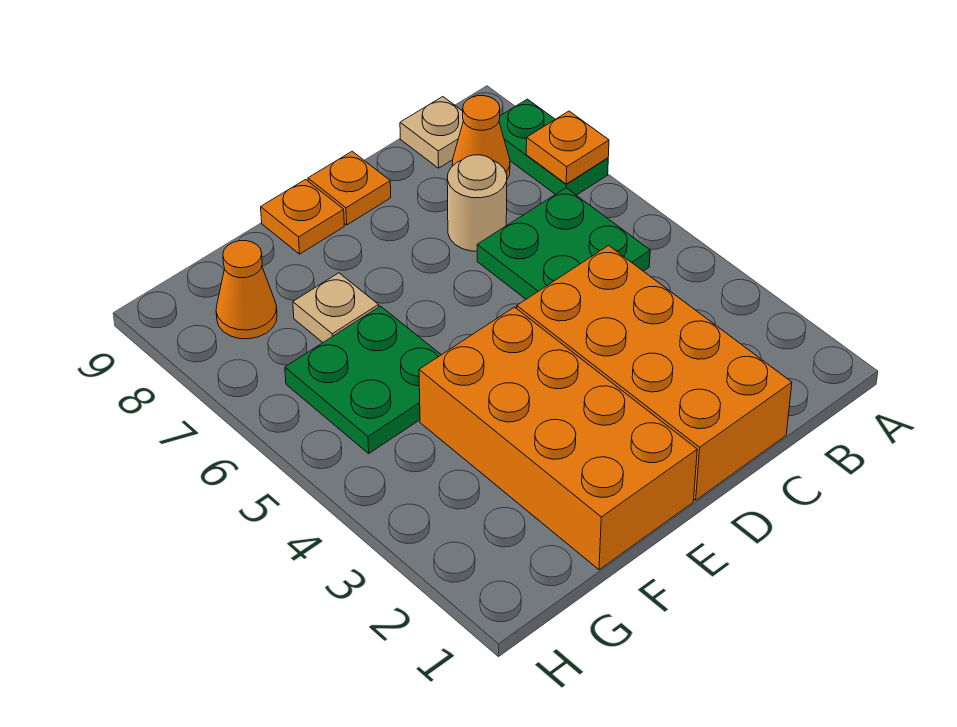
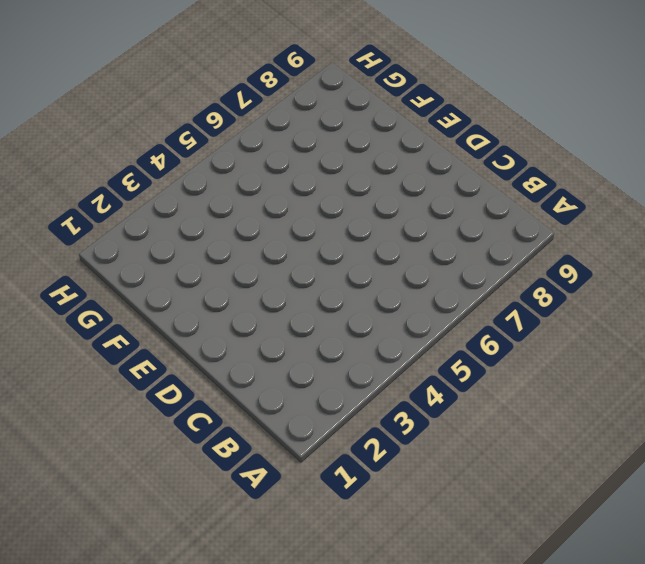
none -> green 1x2 plate [499,99,608,195]
none -> green 2x2 plate [477,188,650,299]
none -> orange 1x1 cone [452,96,510,179]

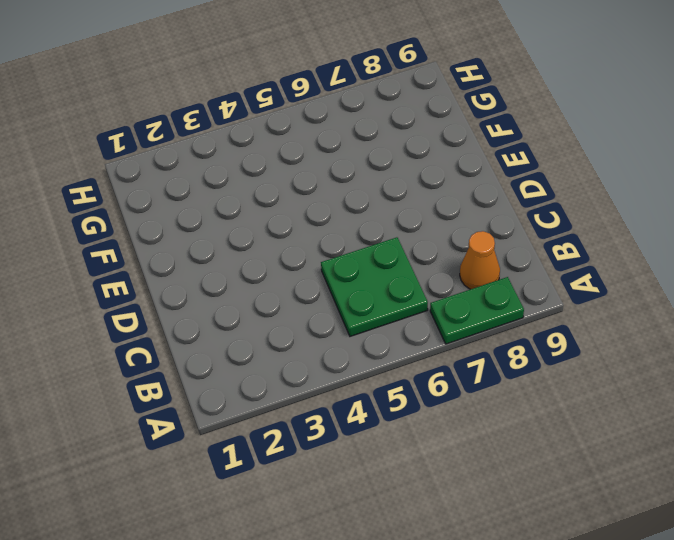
none -> tan 1x1 plate [400,97,463,168]
none -> orange 2x4 brick [517,245,792,500]
none -> tan 1x1 round brick [447,155,507,251]

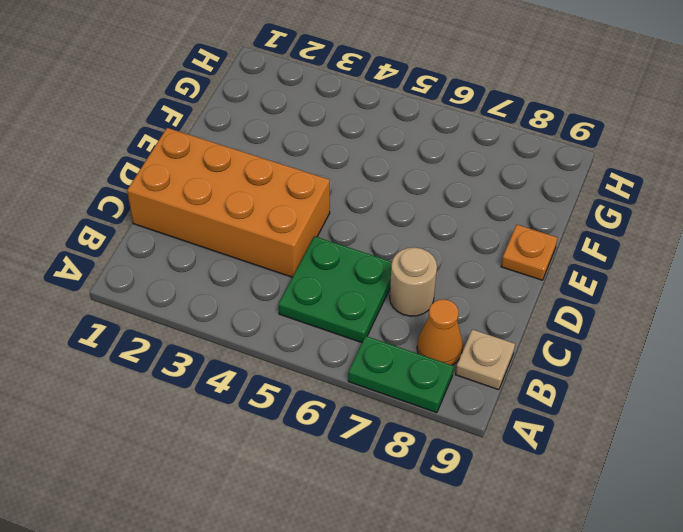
none -> orange 1x1 plate [308,151,391,225]
none -> orange 2x4 brick [419,307,697,570]
none -> green 2x2 plate [285,306,441,453]

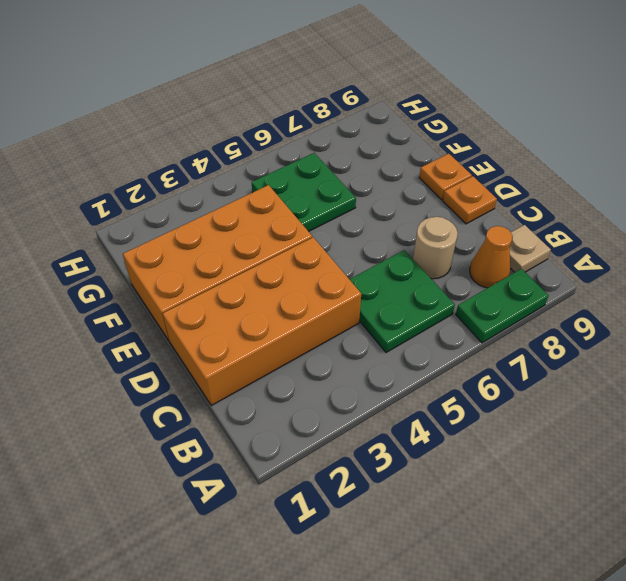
none -> tan 1x1 plate [293,273,379,342]
none -> orange 1x1 cone [216,241,277,339]
none -> orange 1x1 plate [526,111,609,184]

